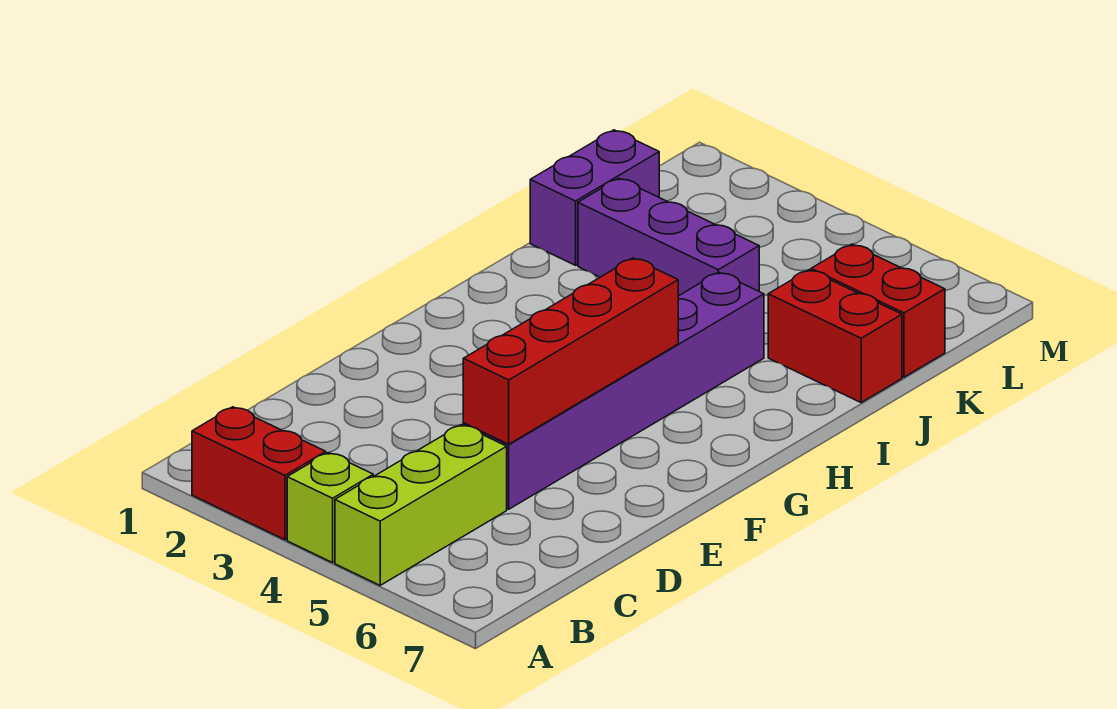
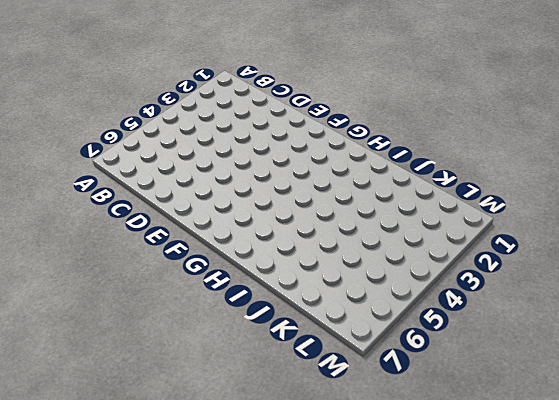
none -> red 1x2 brick [192,407,326,540]
none -> lime 1x1 brick [287,453,373,563]

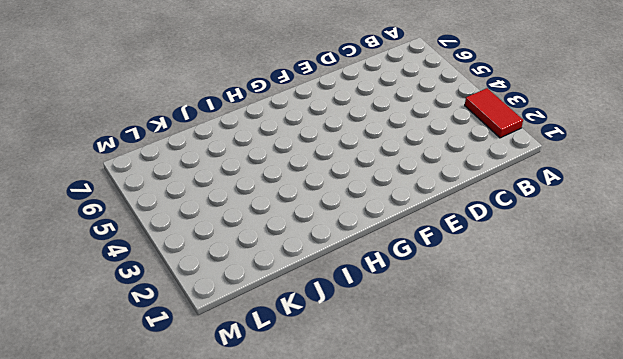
red 1x2 tile [465,88,523,138] -> red 1x2 brick [192,407,326,540]
none -> lime 1x1 brick [287,453,373,563]
none -> lime 1x3 brick [335,425,507,585]

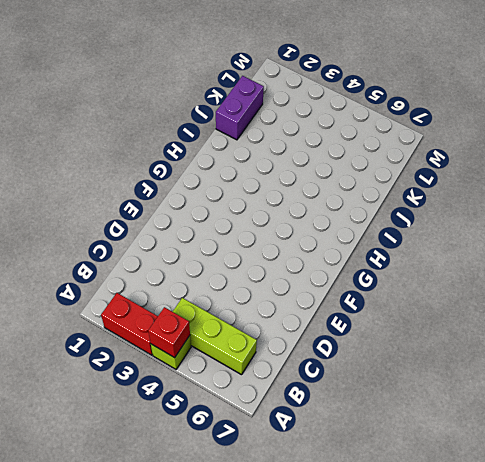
red 1x1 brick [148,307,190,358] -> none
lime 1x3 brick [173,298,257,375] -> lime 1x3 brick turned to [335,425,507,585]
none -> purple 1x6 brick [463,272,764,509]
none -> purple 1x3 brick [578,178,759,296]

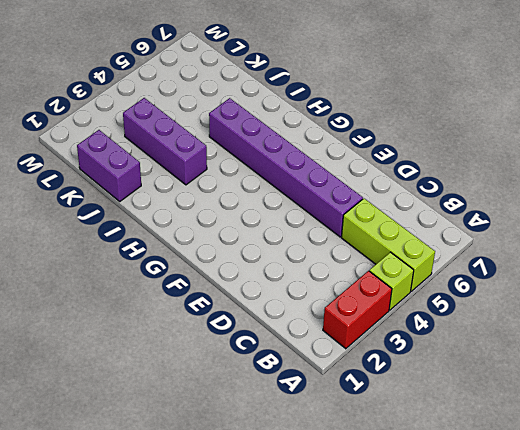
purple 1x3 brick [123,98,207,185] -> purple 1x3 brick turned to [578,178,759,296]
none -> red 1x2 brick [768,270,902,402]
none -> red 1x2 brick [811,244,945,377]

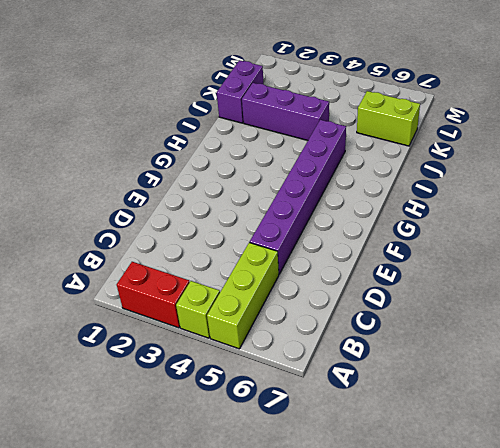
lime 1x2 brick [357,91,420,146] -> red 1x2 brick [811,244,945,377]
none -> red 1x2 brick [768,270,902,402]
none -> red 1x4 brick [463,258,678,444]

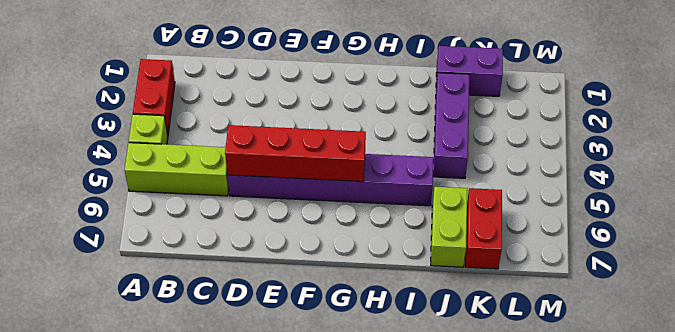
lime 1x2 brick [431,187,467,267] -> red 1x2 brick [768,270,902,402]

